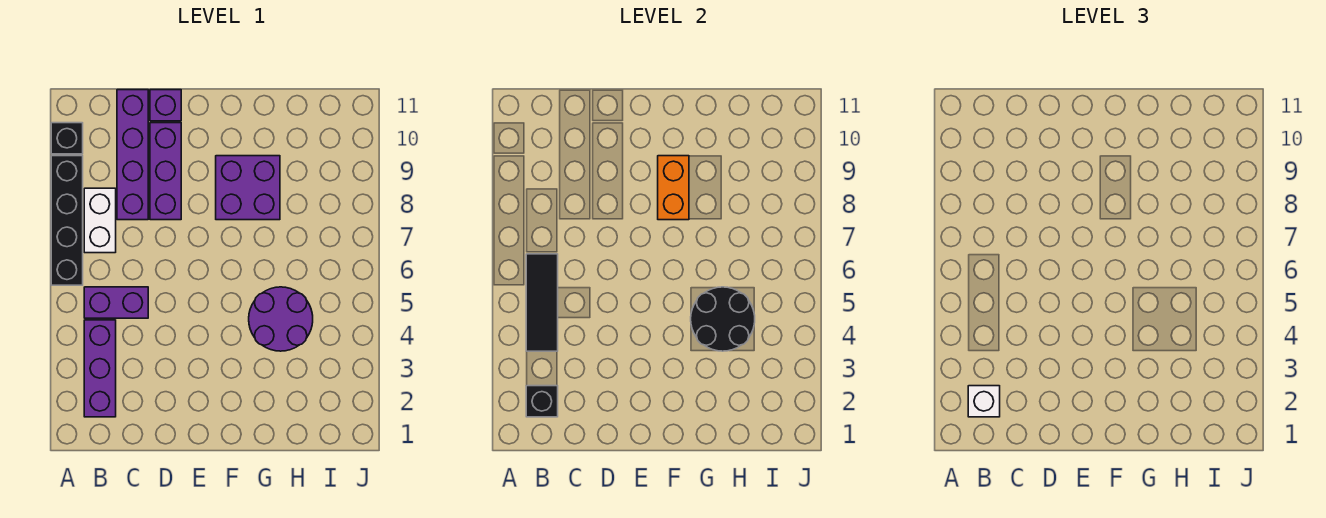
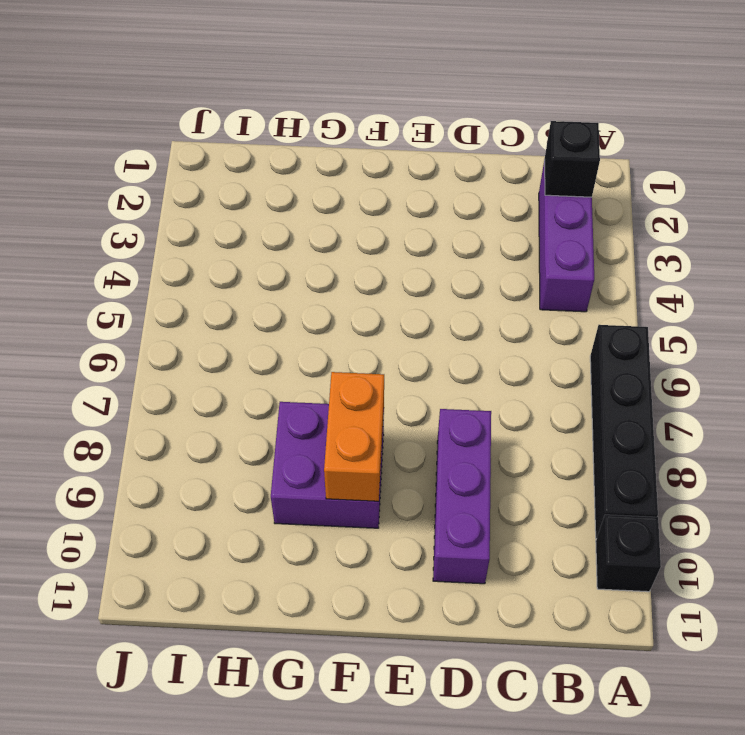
none -> purple 1x2 brick [84,287,148,318]
none -> white 1x2 brick [84,188,116,253]
none -> purple 1x4 brick [117,90,148,220]

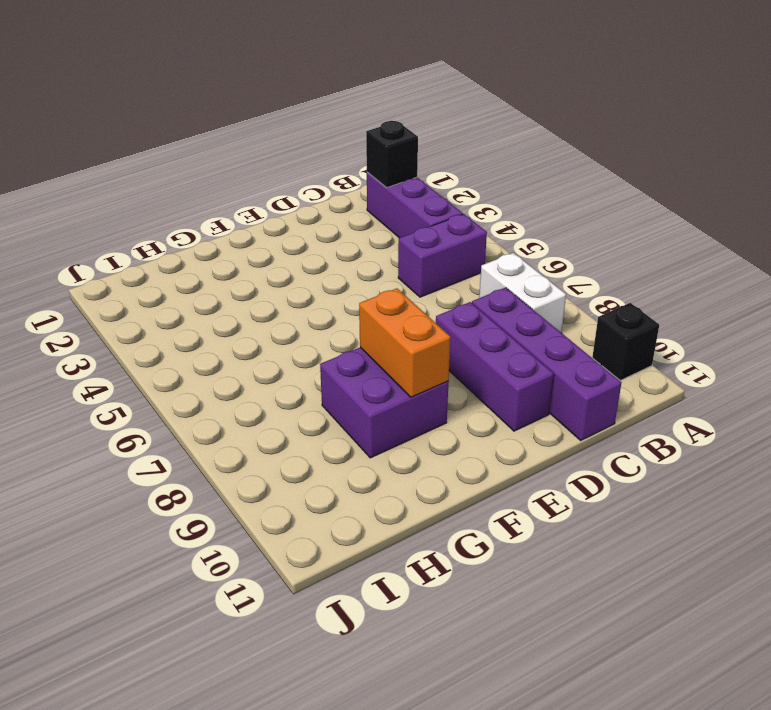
none -> black 1x4 brick [51,156,83,285]
none -> purple 1x1 brick [150,90,181,121]
none -> purple 2x2 round brick [249,287,313,351]

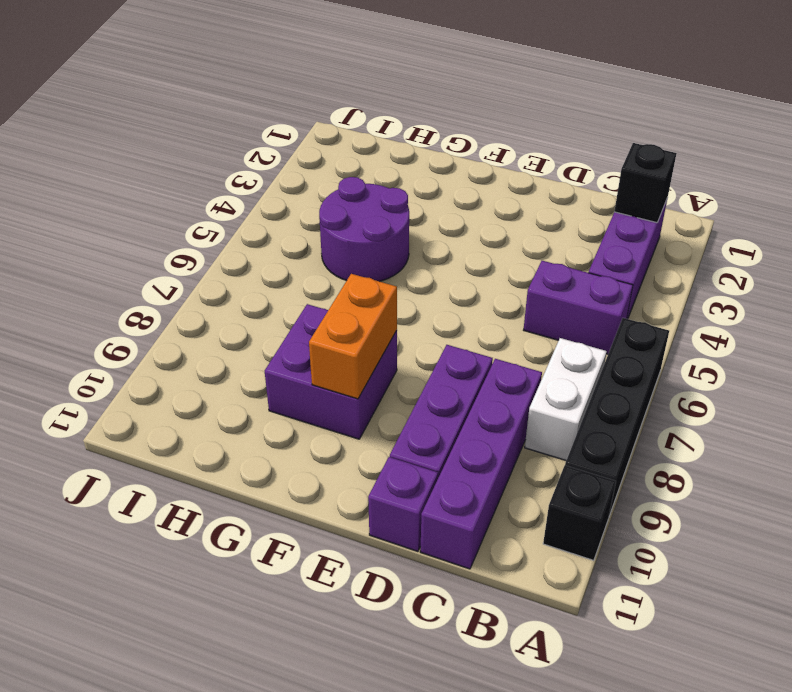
none -> black 1x3 tile [526,254,558,351]
none -> black 2x2 round brick [691,287,755,351]
none -> white 1x1 brick [968,386,1000,417]

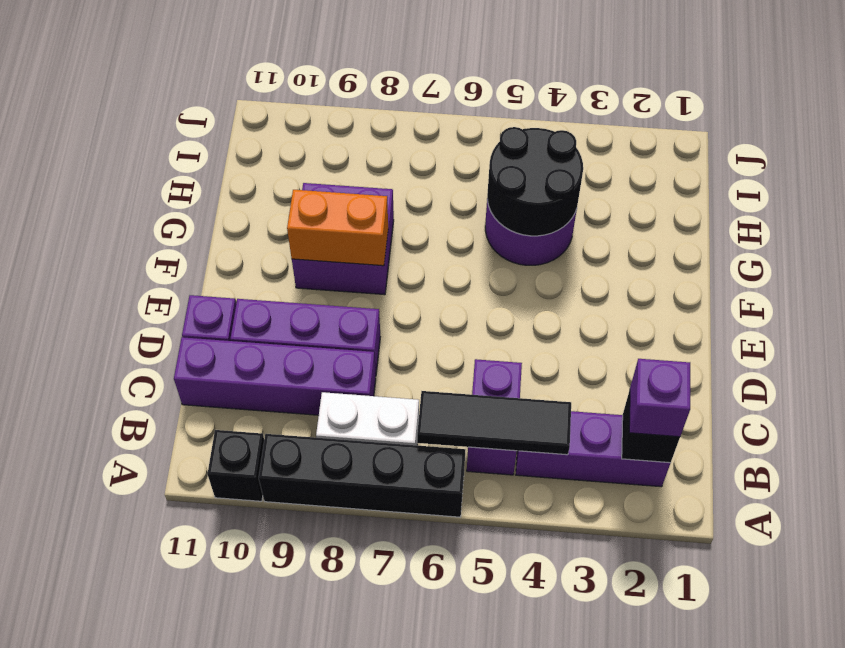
purple 1x1 brick [629,359,690,437] -> white 1x1 brick [968,386,1000,417]

